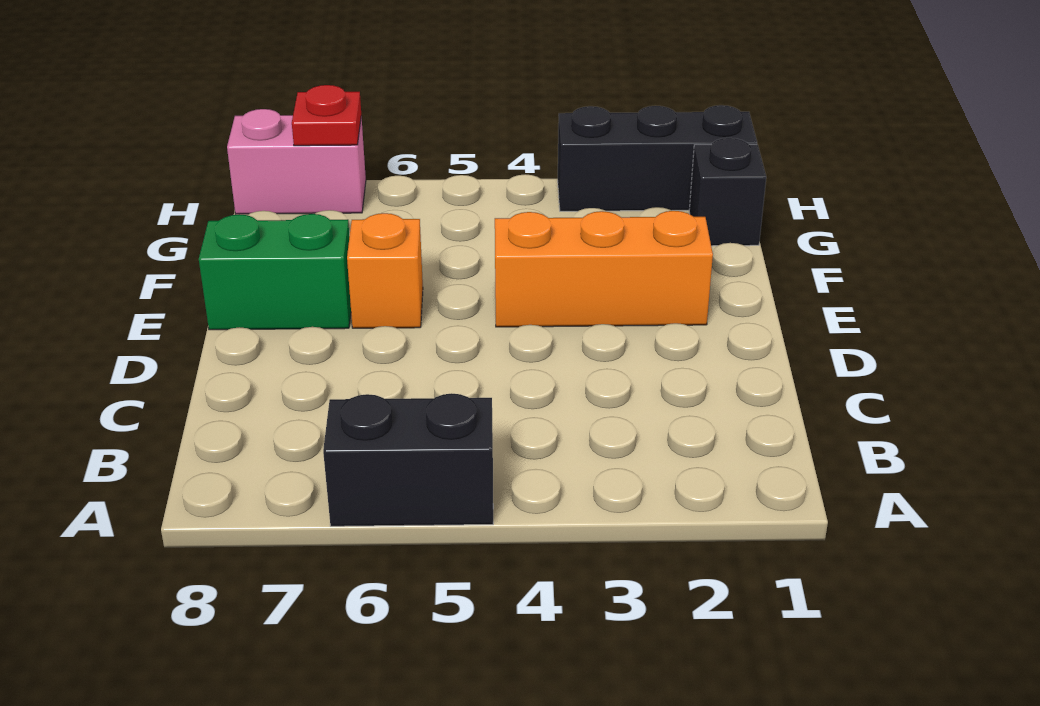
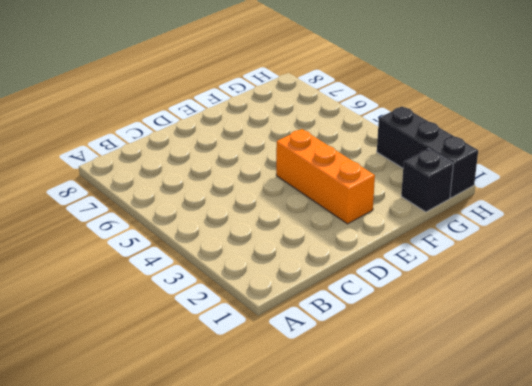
none -> black 1x2 brick [323,393,493,526]
none -> orange 1x1 brick [347,213,423,328]

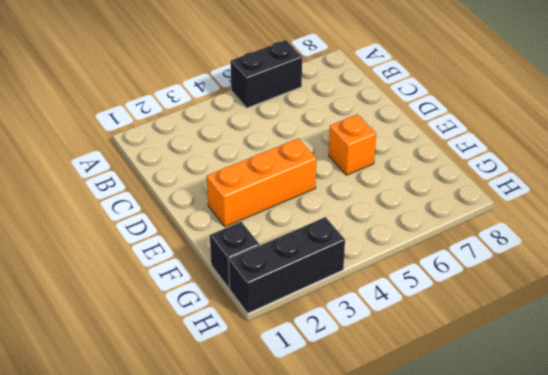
none -> green 1x2 brick [199,214,351,330]
none -> pink 1x2 brick [227,109,366,214]

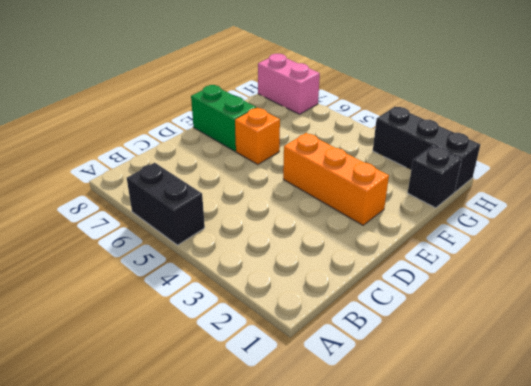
none -> red 1x1 plate [292,85,361,146]

